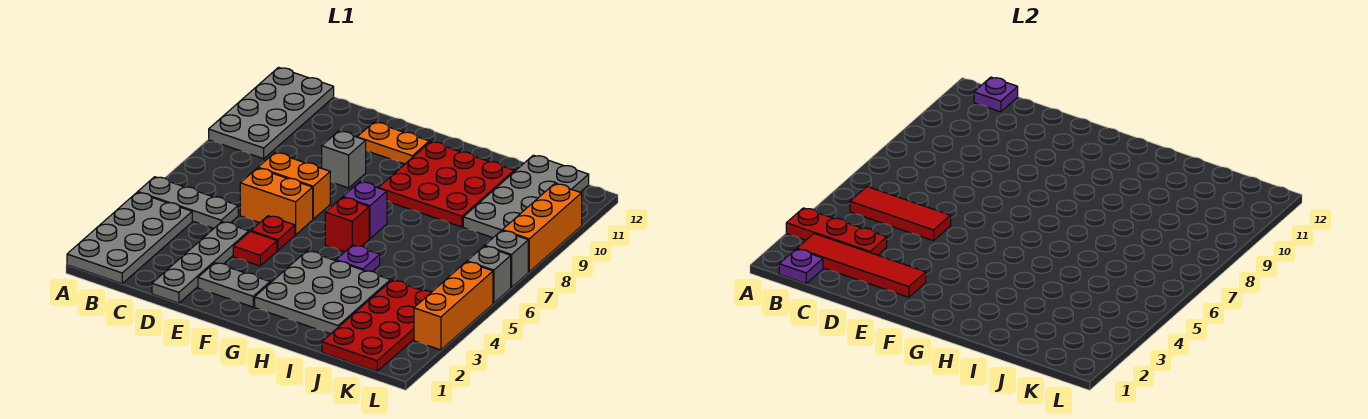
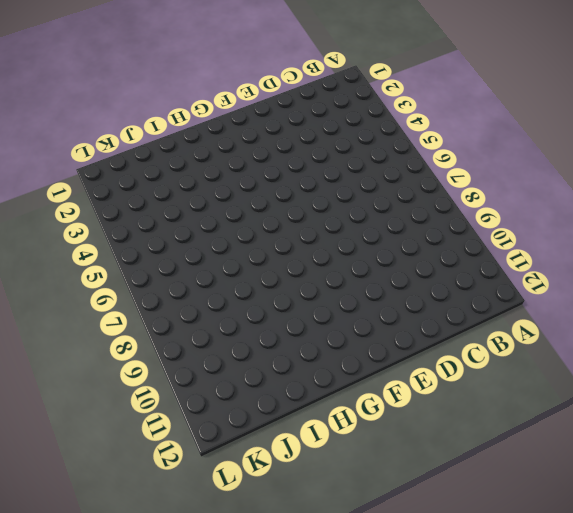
none -> grey 2x4 plate [67,192,192,284]
none -> grey 1x3 plate [138,177,238,228]
none -> grey 2x4 plate [209,67,334,159]

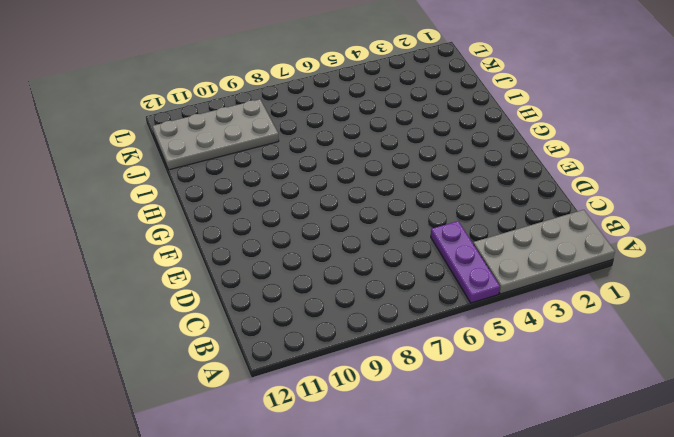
purple 1x3 plate [431,221,500,303] -> grey 1x3 plate [138,177,238,228]
none -> grey 2x4 plate [209,67,334,159]
none -> grey 1x4 plate [152,222,249,303]
none -> orange 1x2 brick [240,168,313,235]

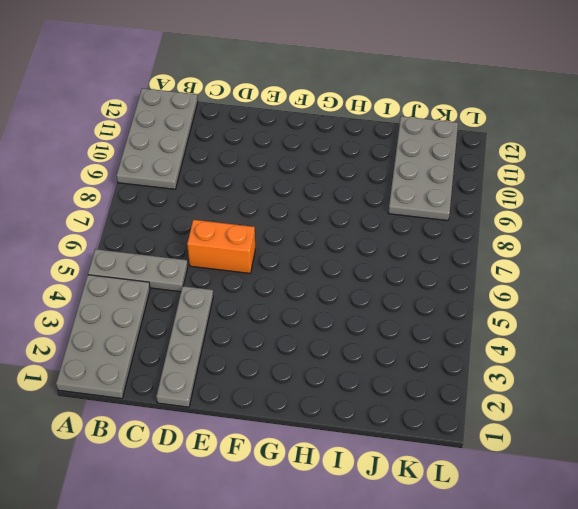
none -> orange 1x2 brick [258,153,330,219]
none -> grey 1x2 plate [198,263,270,307]
none -> red 1x1 tile [233,231,277,266]

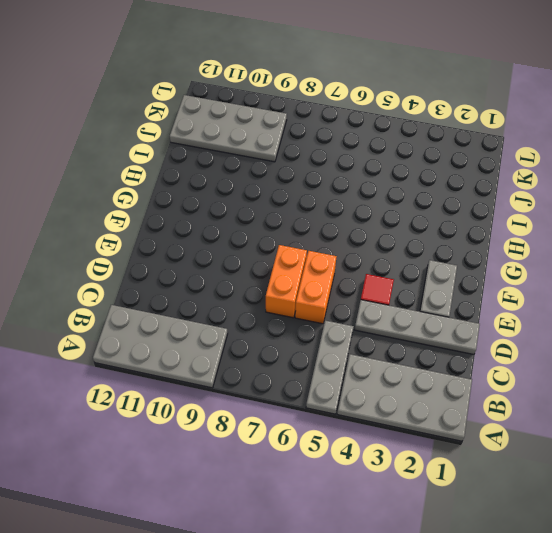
none -> red 1x1 plate [251,216,295,250]
none -> grey 1x1 brick [322,131,366,188]
none -> orange 1x2 plate [358,122,429,164]

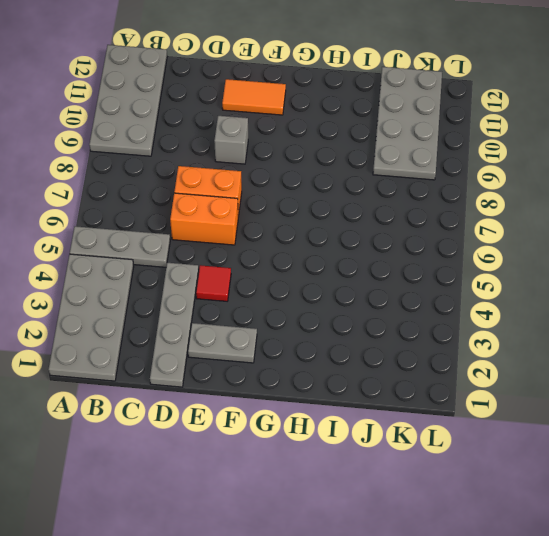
orange 1x2 tile [222,79,286,115] -> orange 1x2 plate [358,122,429,164]
none -> red 1x1 plate [251,216,295,250]
none -> grey 3x3 plate [255,251,390,334]
none -> red 1x1 brick [325,197,369,252]

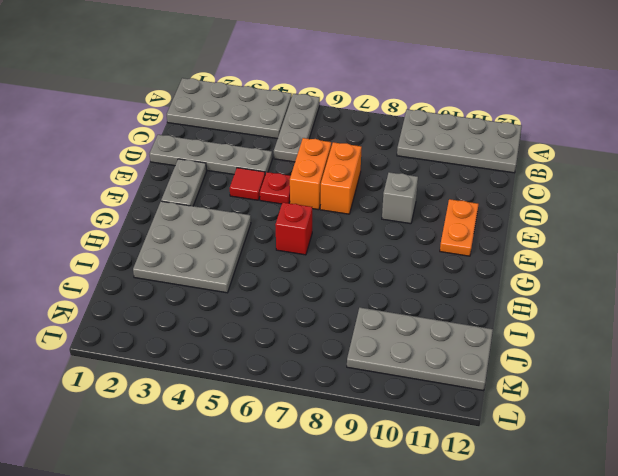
none -> purple 1x1 brick [343,182,387,239]
none -> red 3x3 plate [379,142,514,227]
none -> purple 1x1 plate [336,245,380,272]

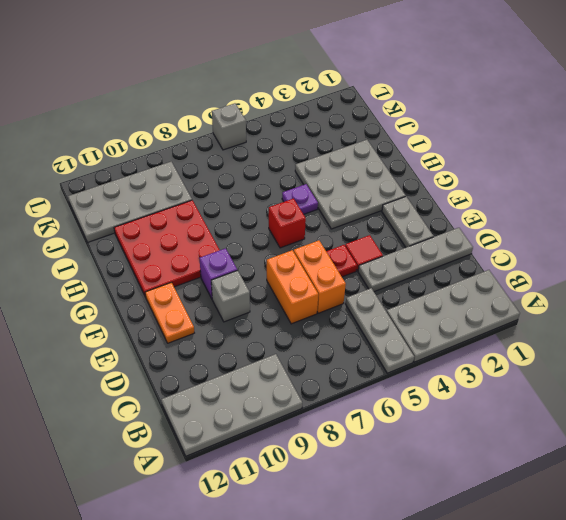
purple 1x1 brick [199,248,237,299] -> purple 1x1 brick moved to [343,182,387,239]
none -> red 2x4 plate [322,280,431,371]
none -> orange 1x3 brick [414,262,493,350]
none -> grey 1x1 brick [485,231,528,288]

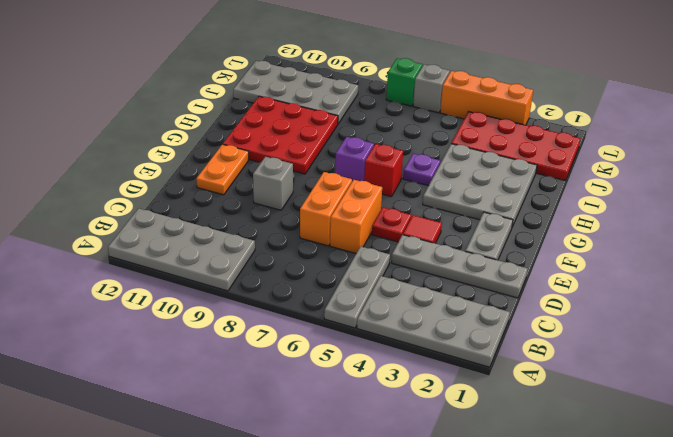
green 1x1 brick [386,58,422,106] -> grey 1x1 brick [485,231,528,288]
none -> orange 1x3 brick [502,184,582,272]
none -> red 1x3 plate [786,208,887,255]
none -> purple 1x1 plate [779,249,823,284]

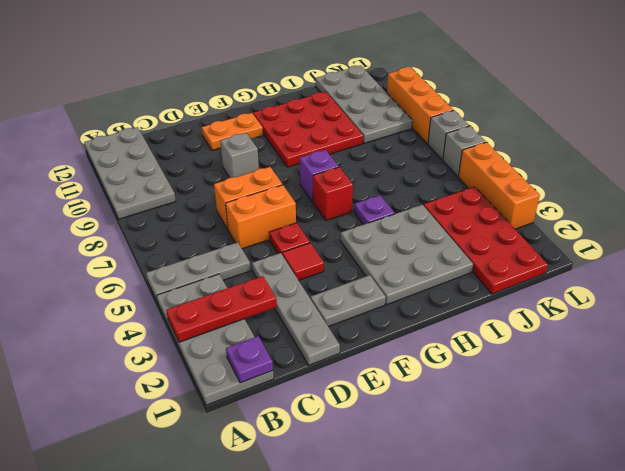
none -> red 1x4 tile [797,233,926,297]
none -> red 1x3 tile [850,187,951,241]
none -> purple 1x1 plate [974,77,1018,112]

